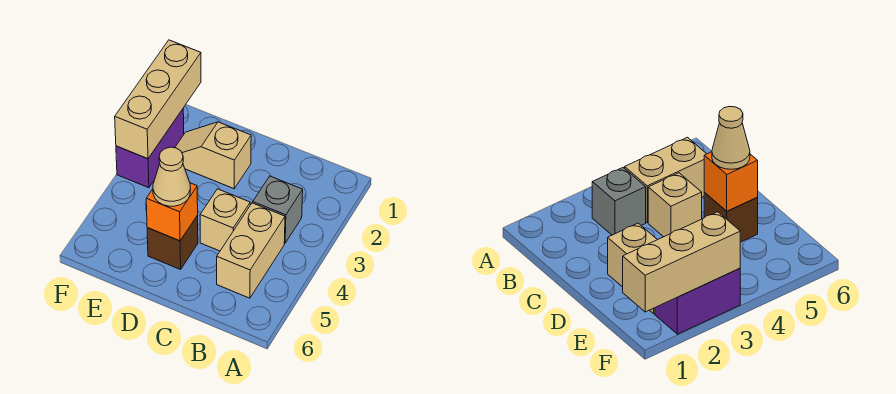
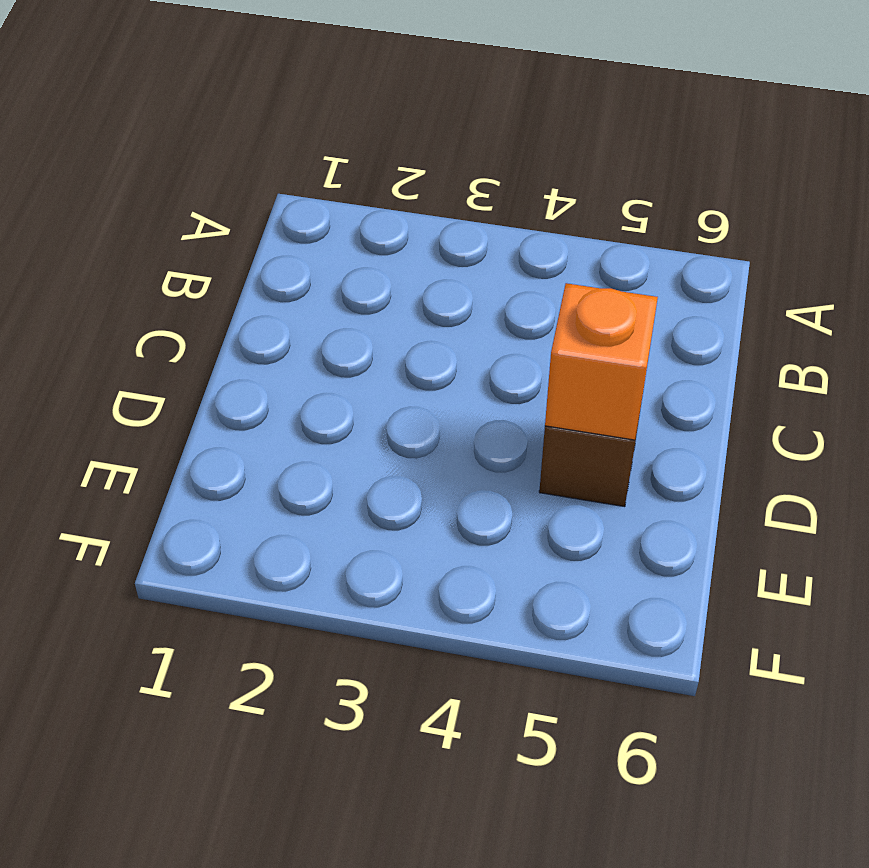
none -> grey 1x1 brick [253,176,303,243]
none -> tan 1x2 brick [217,203,285,298]

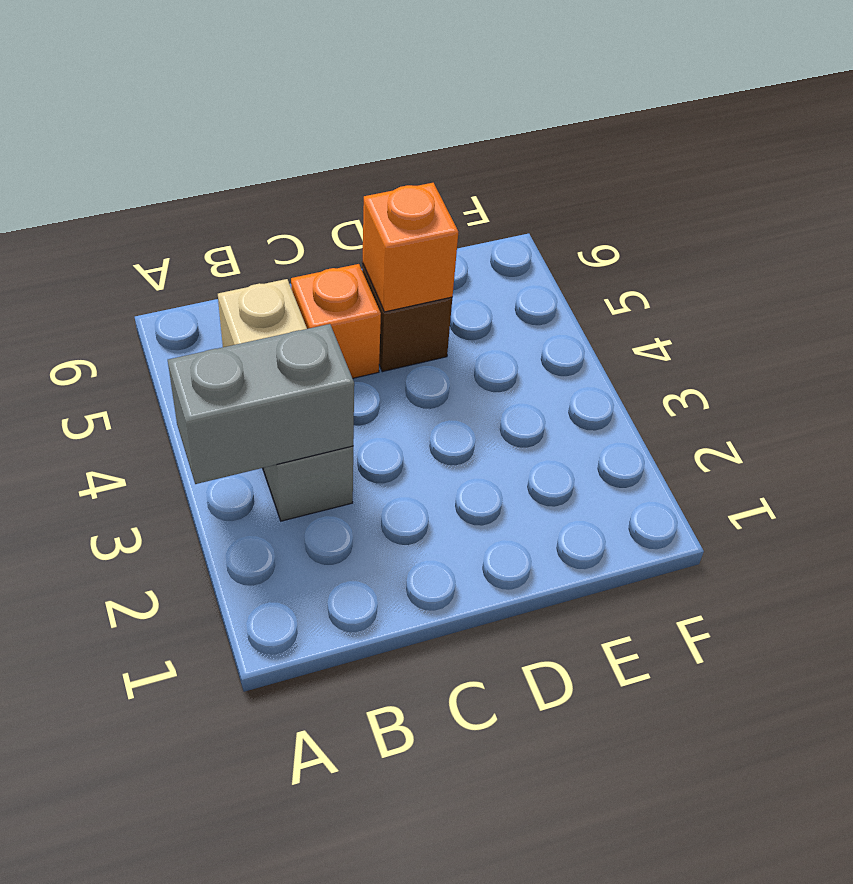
grey 1x2 brick [168,324,354,484] -> none
orange 1x1 brick [291,264,381,378] -> none
none -> tan 1x1 brick [200,189,250,251]
none -> tan 1x2 slope [175,122,251,189]

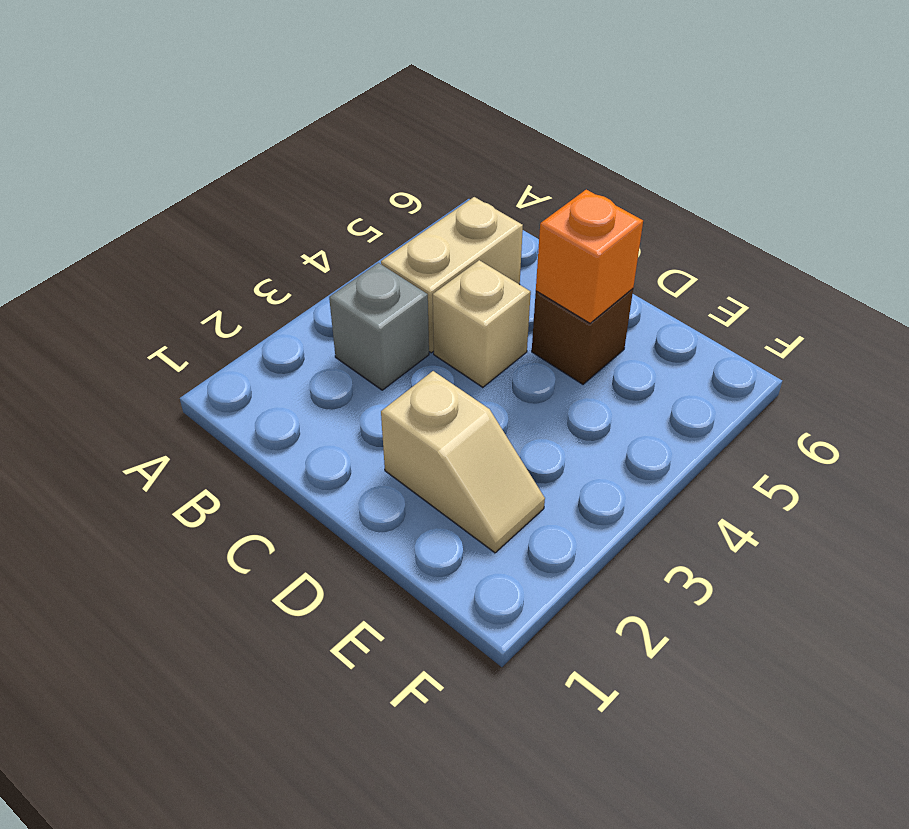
none -> purple 1x2 brick [116,109,184,188]
none -> tan 1x3 brick [115,40,201,159]

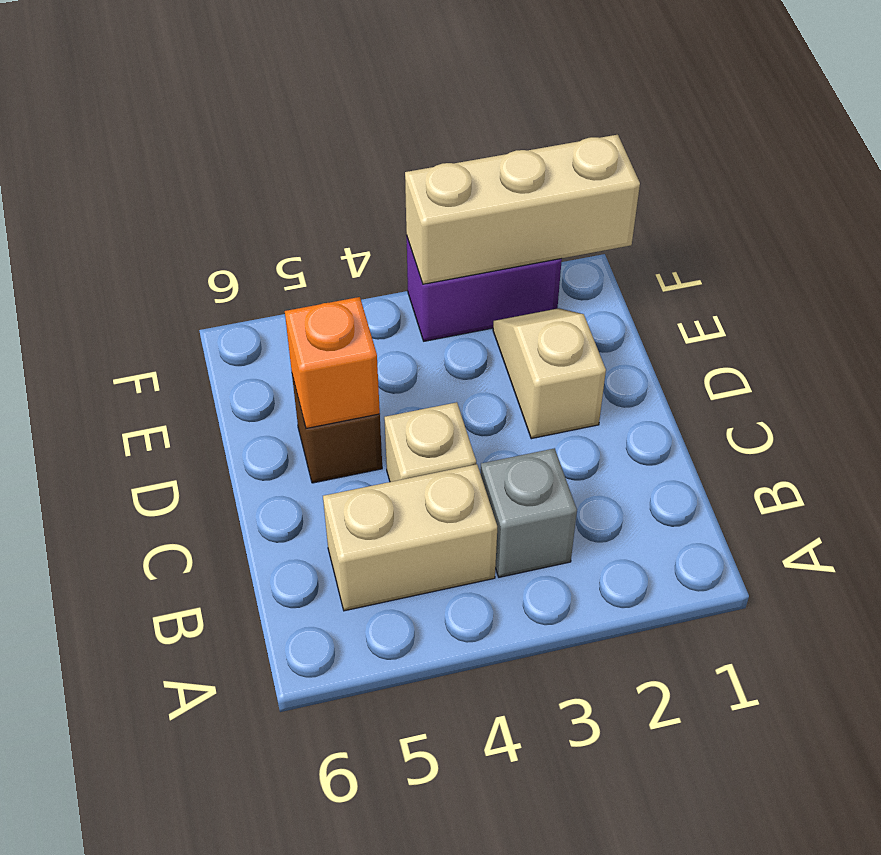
none -> tan 1x1 cone [153,147,191,206]

